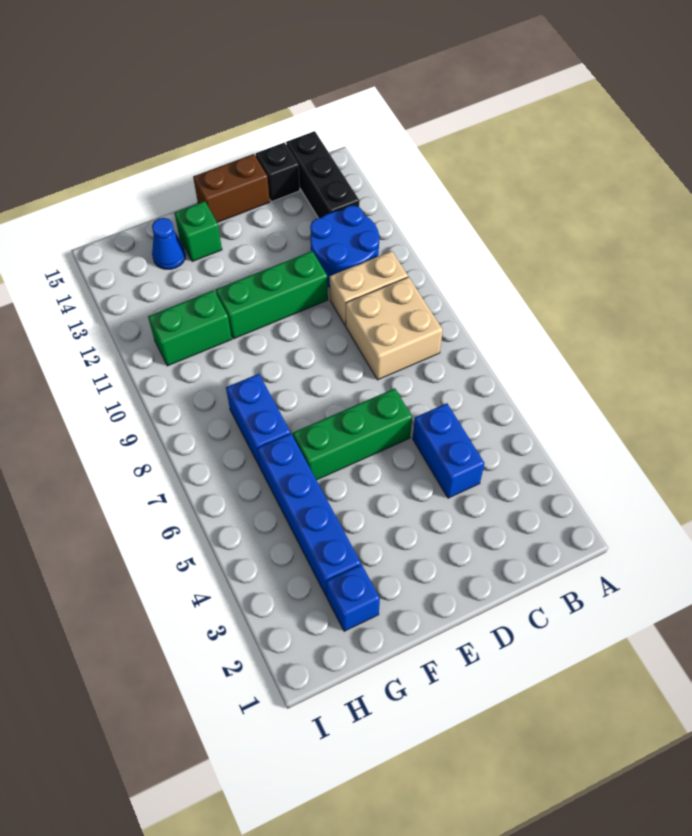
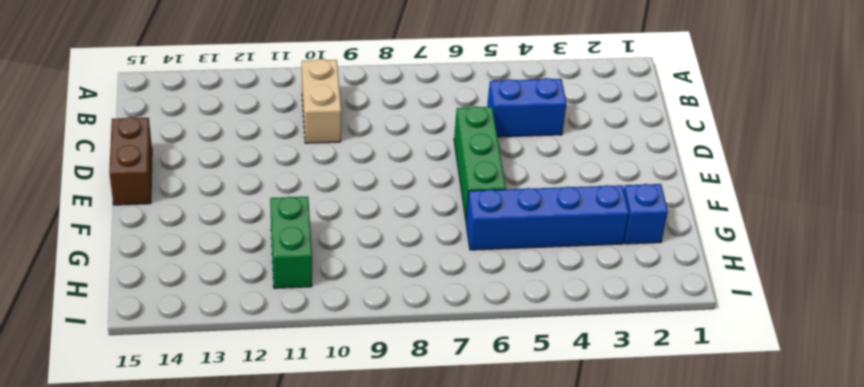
none -> tan 2x2 brick [346,277,443,380]
none -> blue 2x2 round brick [310,206,379,287]
none -> black 1x3 brick [286,131,359,218]

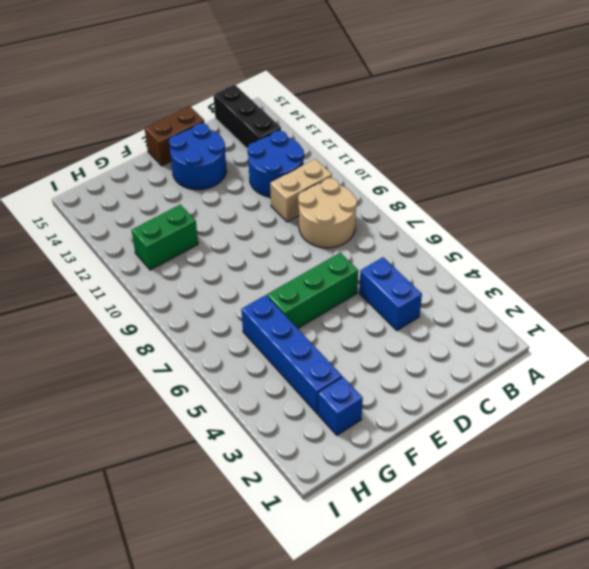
tan 2x2 round brick [298,178,357,248] -> tan 2x2 brick [346,277,443,380]
blue 2x2 round brick [169,123,226,190] -> none
none -> black 1x1 brick [256,143,300,202]
none -> green 1x3 brick [216,251,328,339]
none -> green 1x1 brick [175,201,222,262]

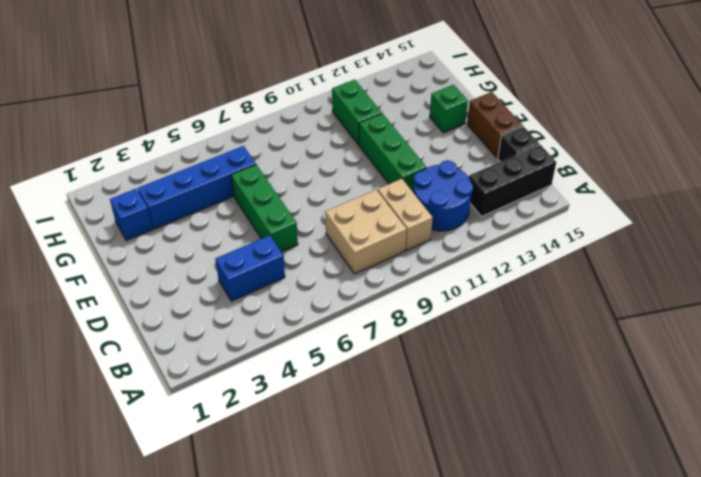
none -> blue 1x2 brick [226,374,291,467]
none -> blue 1x1 cone [152,218,186,269]

